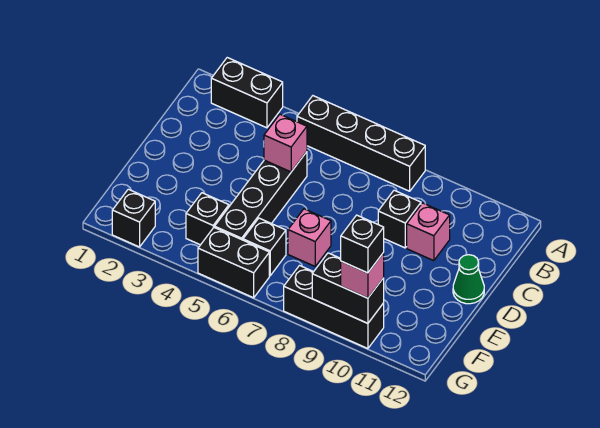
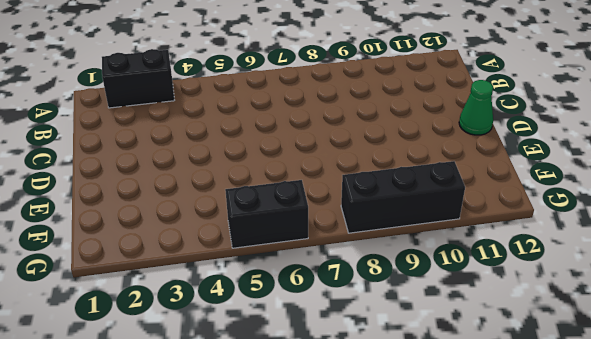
none -> black 1x4 brick [297,96,425,191]
none -> black 1x4 brick [215,152,307,240]
none -> black 1x1 brick [378,190,421,248]

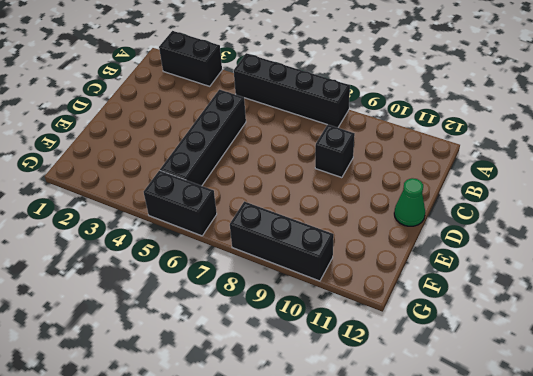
none -> pink 1x1 brick [407,203,450,261]
none -> pink 1x1 brick [288,209,331,266]
none -> black 1x1 brick [186,193,229,245]

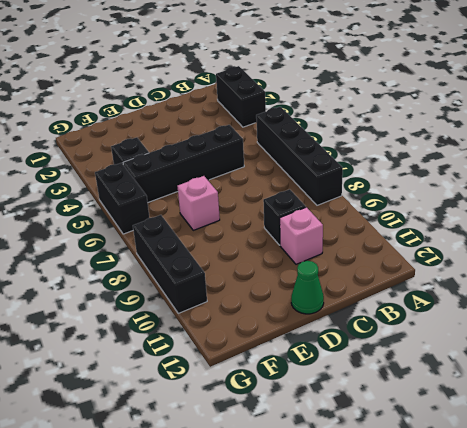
none -> black 1x1 brick [243,218,286,276]
none -> black 1x1 brick [112,189,155,247]
none -> pink 1x1 brick [264,114,307,172]

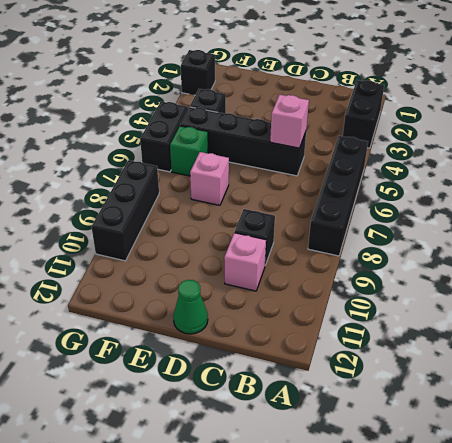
green 1x1 brick [170,126,208,176] -> black 1x1 brick [243,218,286,276]
none -> black 1x2 brick [312,253,384,323]
none -> pink 1x1 brick [341,253,384,298]
none -> black 1x1 brick [341,215,384,273]

